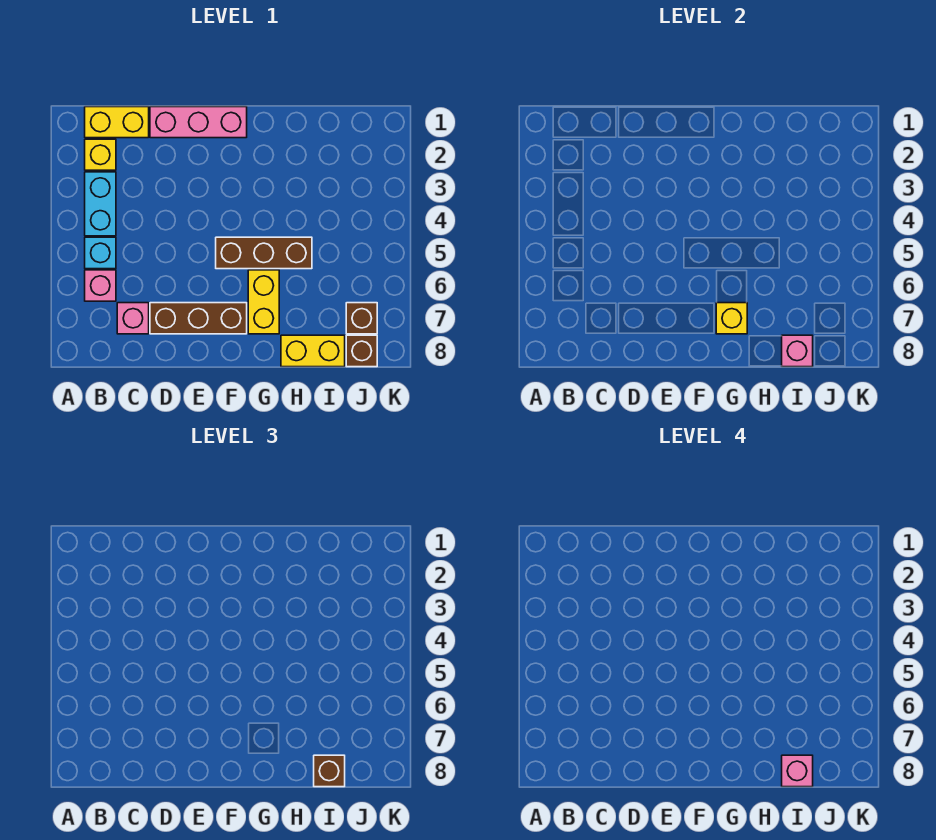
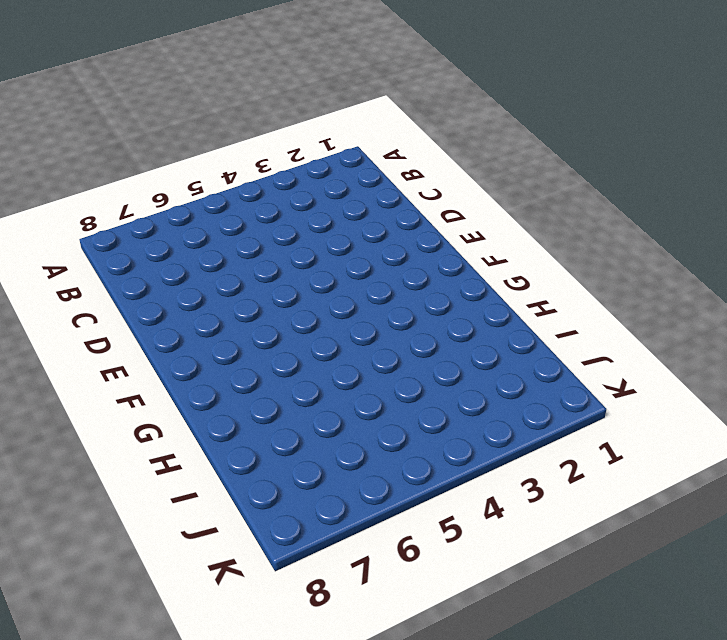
none -> yellow 1x2 brick [85,107,149,138]
none -> yellow 1x1 brick [85,139,116,170]
none -> cyan 1x2 brick [85,172,116,236]

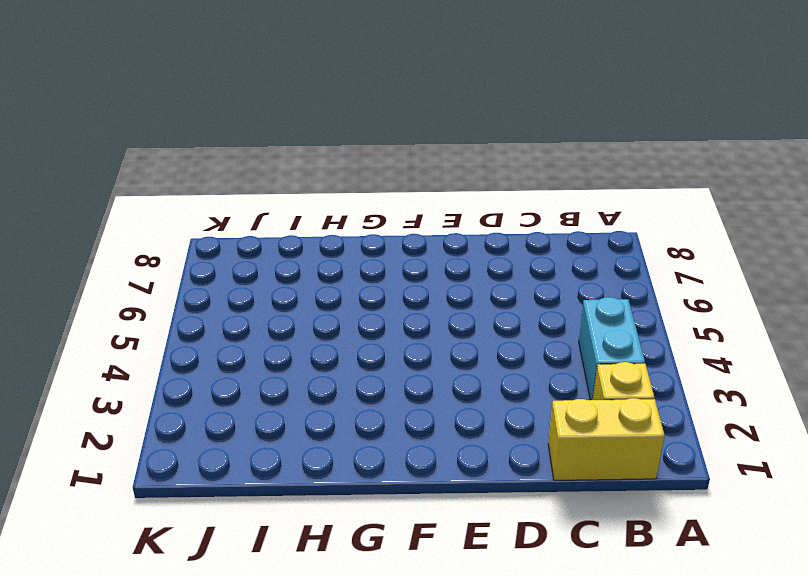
none -> cyan 1x1 brick [85,237,116,269]
none -> pink 1x1 brick [85,270,116,301]
none -> pink 1x1 brick [117,303,149,334]

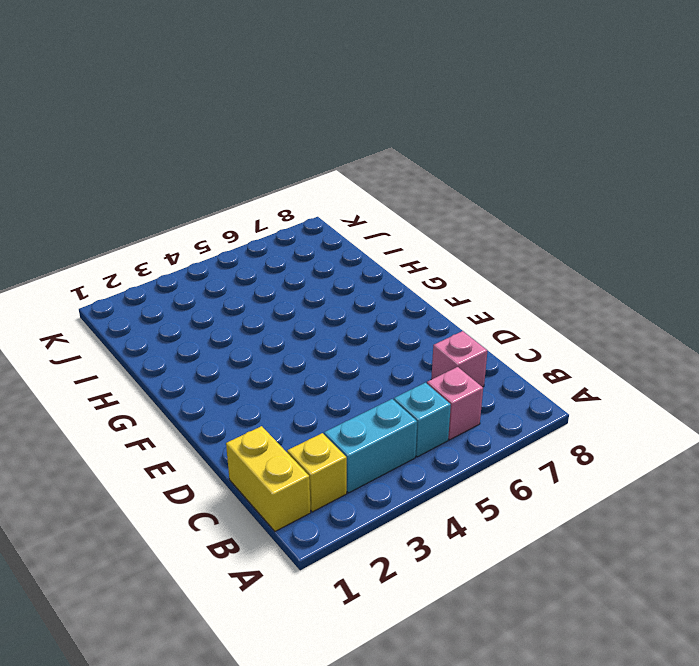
none -> pink 1x3 brick [150,107,247,138]
none -> brown 1x3 brick [150,303,247,334]
none -> brown 1x3 brick [216,237,312,269]

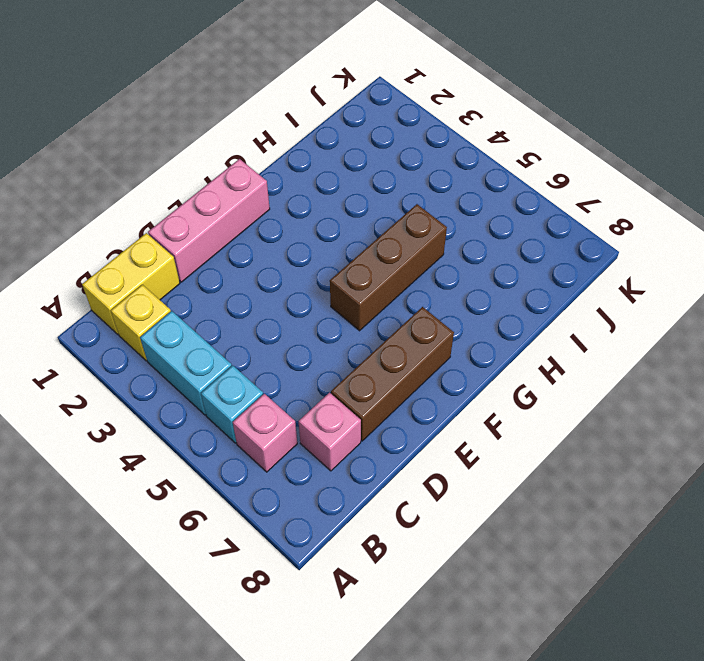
none -> yellow 1x2 brick [248,270,279,334]
none -> yellow 1x2 brick [281,335,345,367]
none -> brown 1x1 brick [346,303,377,334]

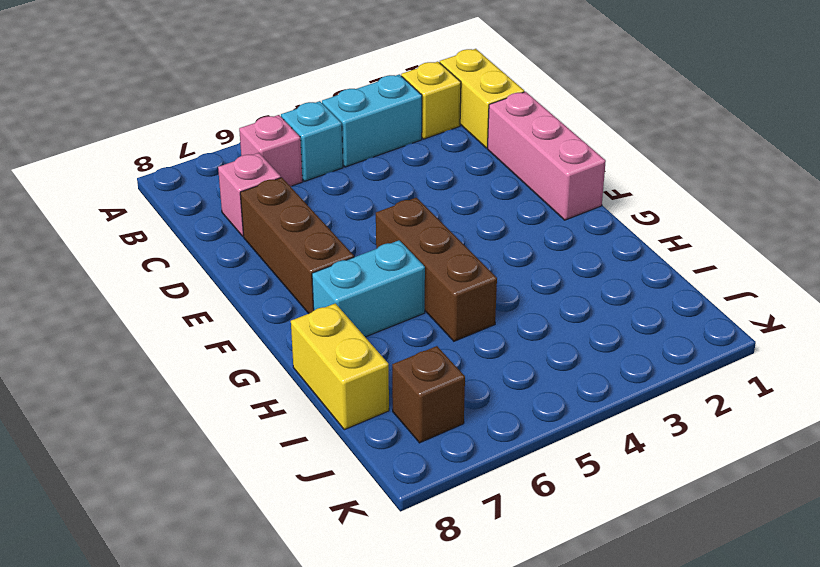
cyan 1x2 brick [312,240,425,337] -> yellow 1x2 brick [248,270,279,334]
none -> brown 1x1 brick [346,335,377,367]
none -> yellow 1x1 brick [716,303,747,334]
none -> pink 1x1 brick [782,335,813,367]

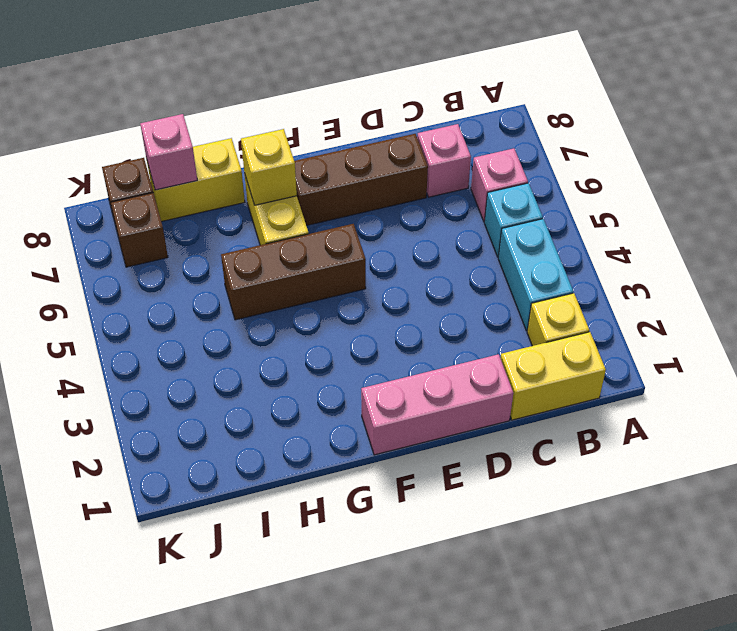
none -> brown 1x1 brick [314,755,345,787]
none -> pink 1x1 brick [782,755,813,787]

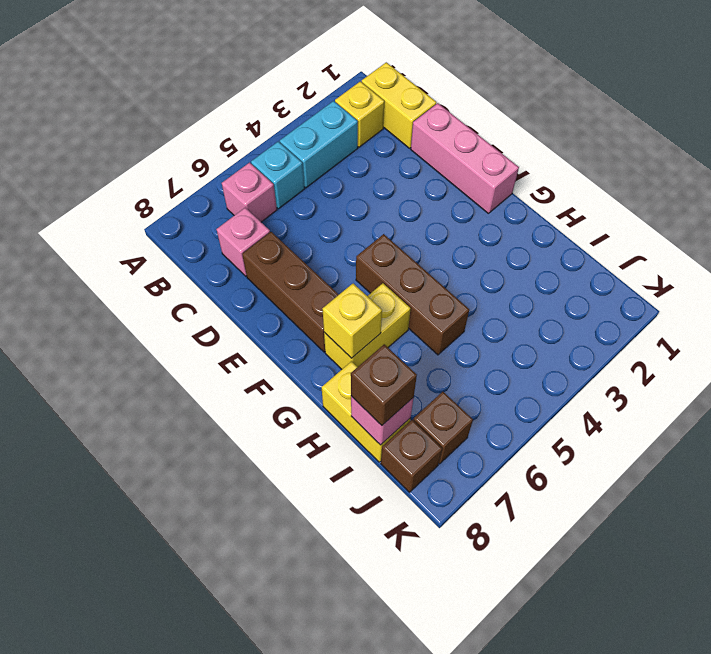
none -> pink 1x1 brick [782,755,813,787]

